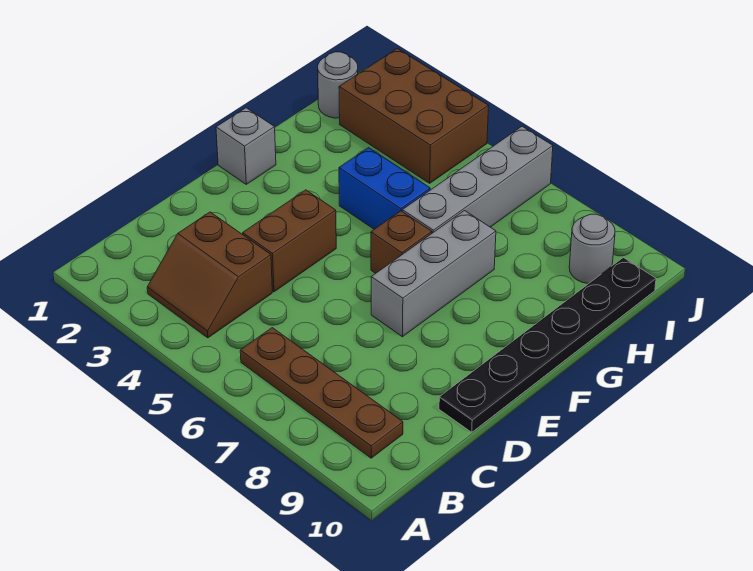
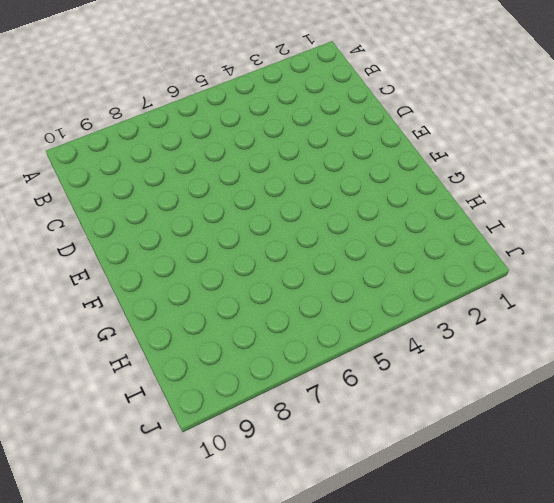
none -> brown 2x2 slope [147,212,272,338]
none -> brown 1x4 plate [240,328,403,458]
none -> brown 1x2 brick [243,190,336,292]

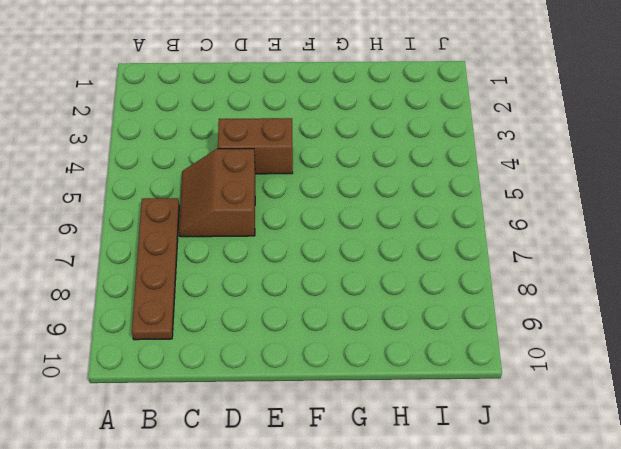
brown 2x2 slope [179,149,255,237] -> brown 2x2 slope moved to [147,212,272,338]
none -> black 1x6 plate [439,258,656,432]
none -> grey 1x3 brick [371,211,496,337]
none -> grey 1x1 brick [216,108,276,184]

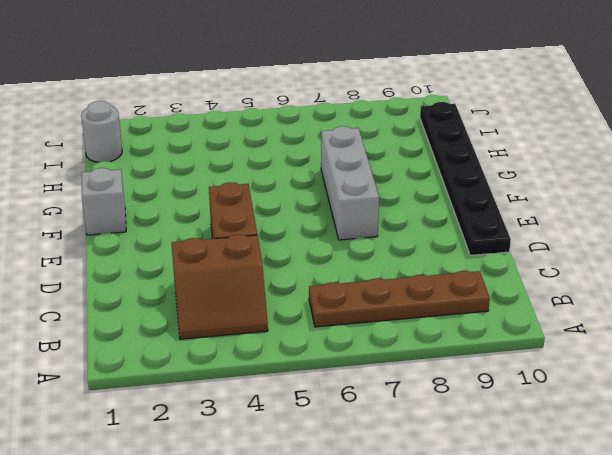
none -> brown 1x1 brick [371,211,432,273]
none -> blue 1x2 brick [339,148,430,229]
none -> grey 1x4 brick [402,126,553,233]

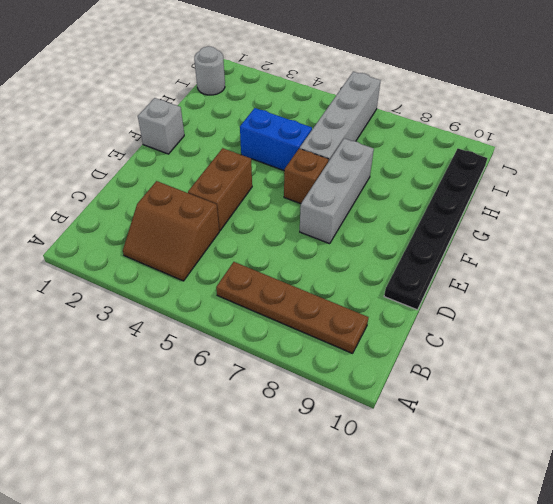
none -> brown 2x3 brick [339,48,489,183]
none -> grey 1x1 round brick [569,214,615,284]

